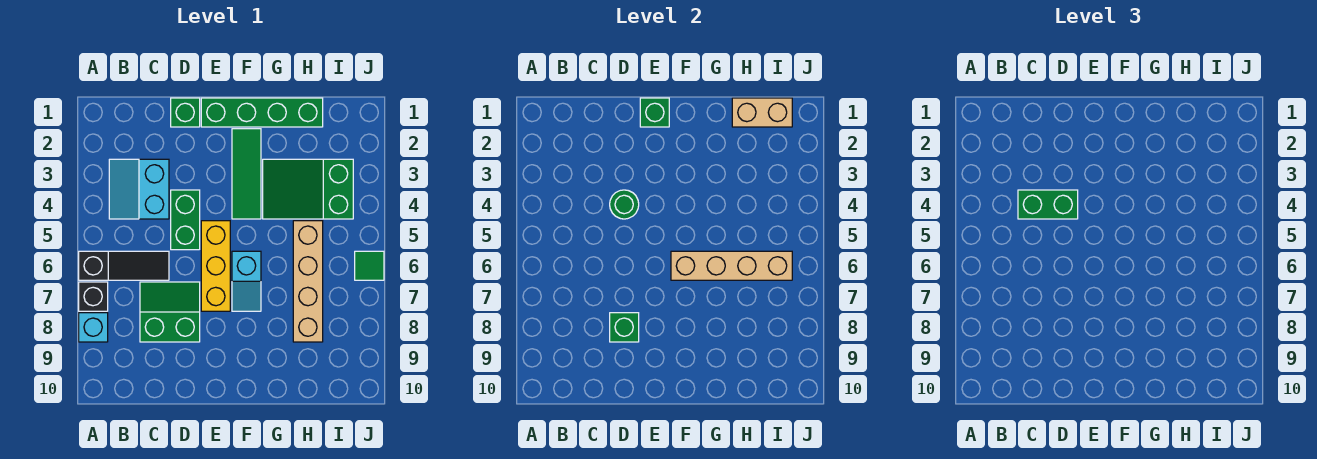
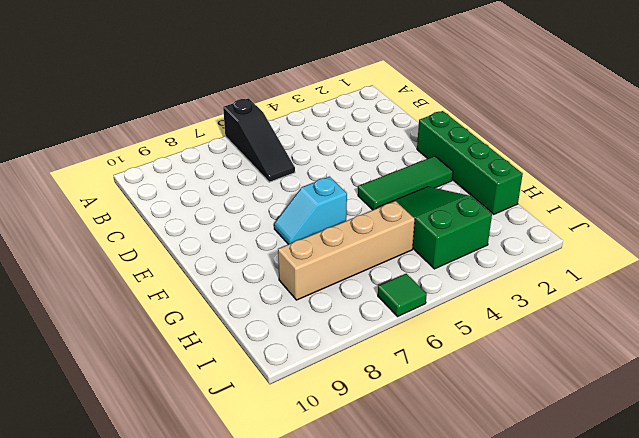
none -> black 1x1 brick [79,282,108,311]
none -> cyan 1x1 brick [79,313,108,342]
none -> cyan 2x2 slope [109,159,169,219]

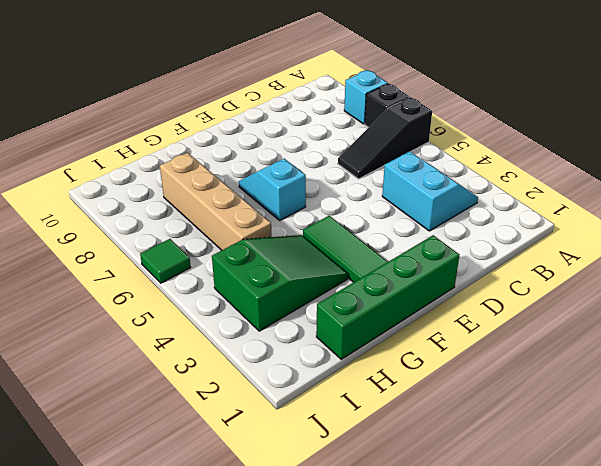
none -> green 2x2 slope [140,282,200,342]
none -> green 1x1 brick [171,98,200,127]
none -> green 1x2 brick [171,190,200,250]

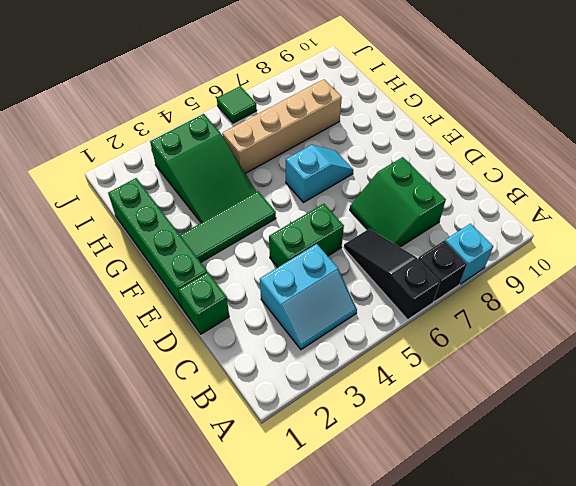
none -> yellow 1x3 brick [201,221,230,311]
none -> green 1x1 round brick [610,190,639,219]
none -> green 1x1 brick [610,313,639,342]

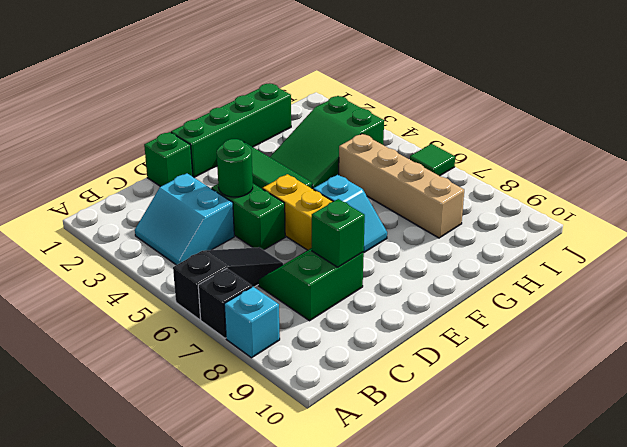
none -> green 1x1 brick [640,98,669,127]
none -> tan 1x4 brick [671,251,792,280]
none -> tan 1x2 brick [732,98,792,127]

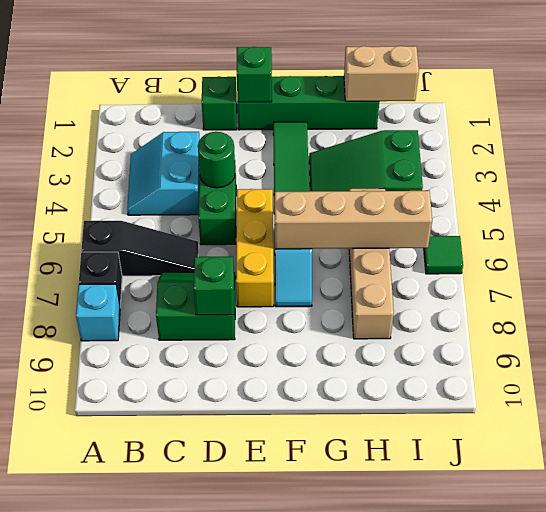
none -> green 1x2 brick [1018,190,1078,219]

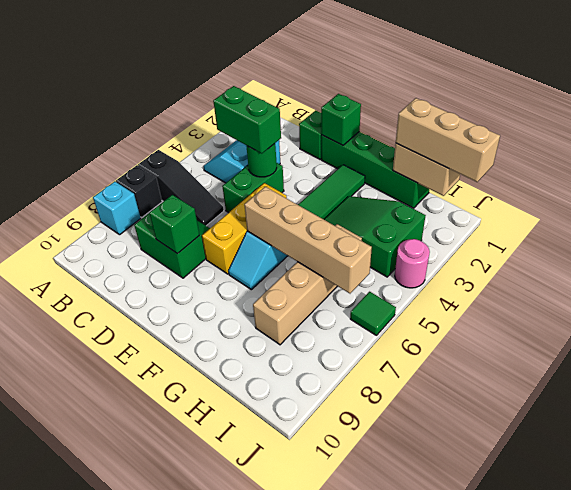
tan 1x3 brick [396,98,500,182] -> none
pink 1x1 round brick [395,239,430,288] -> none

